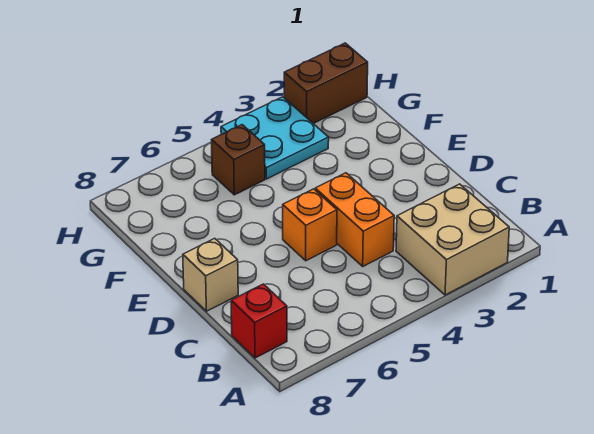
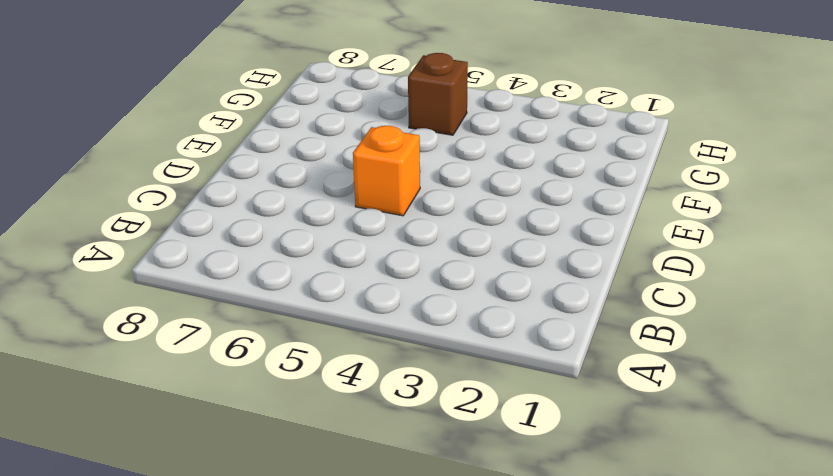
none -> tan 2x2 brick [396,184,509,295]
none -> red 1x1 brick [231,284,287,358]

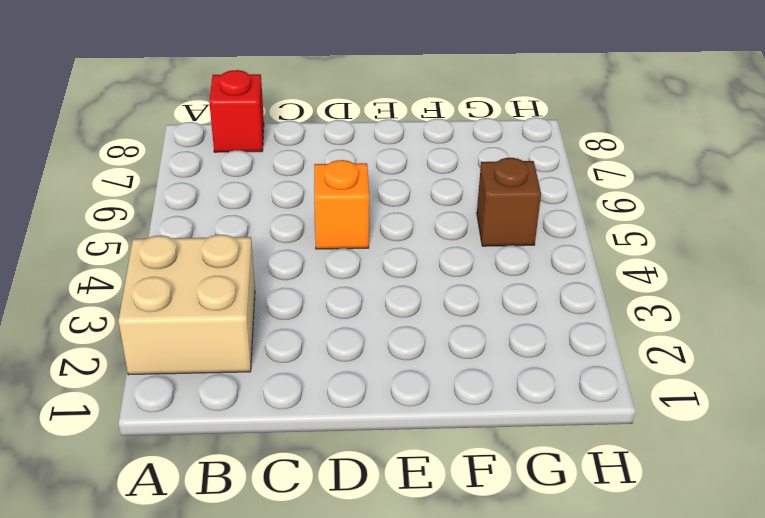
none -> orange 1x2 brick [315,173,394,266]
none -> tan 1x1 brick [183,238,238,311]

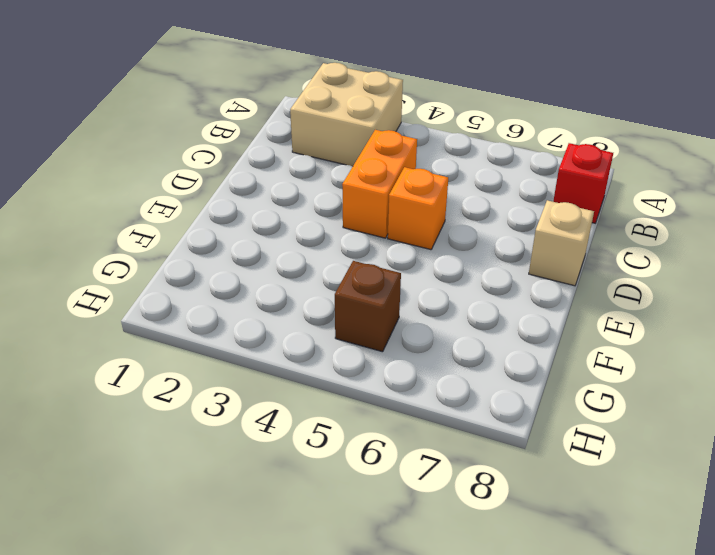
none -> cyan 2x2 plate [221,97,329,179]
none -> brown 1x2 brick [284,43,368,124]

